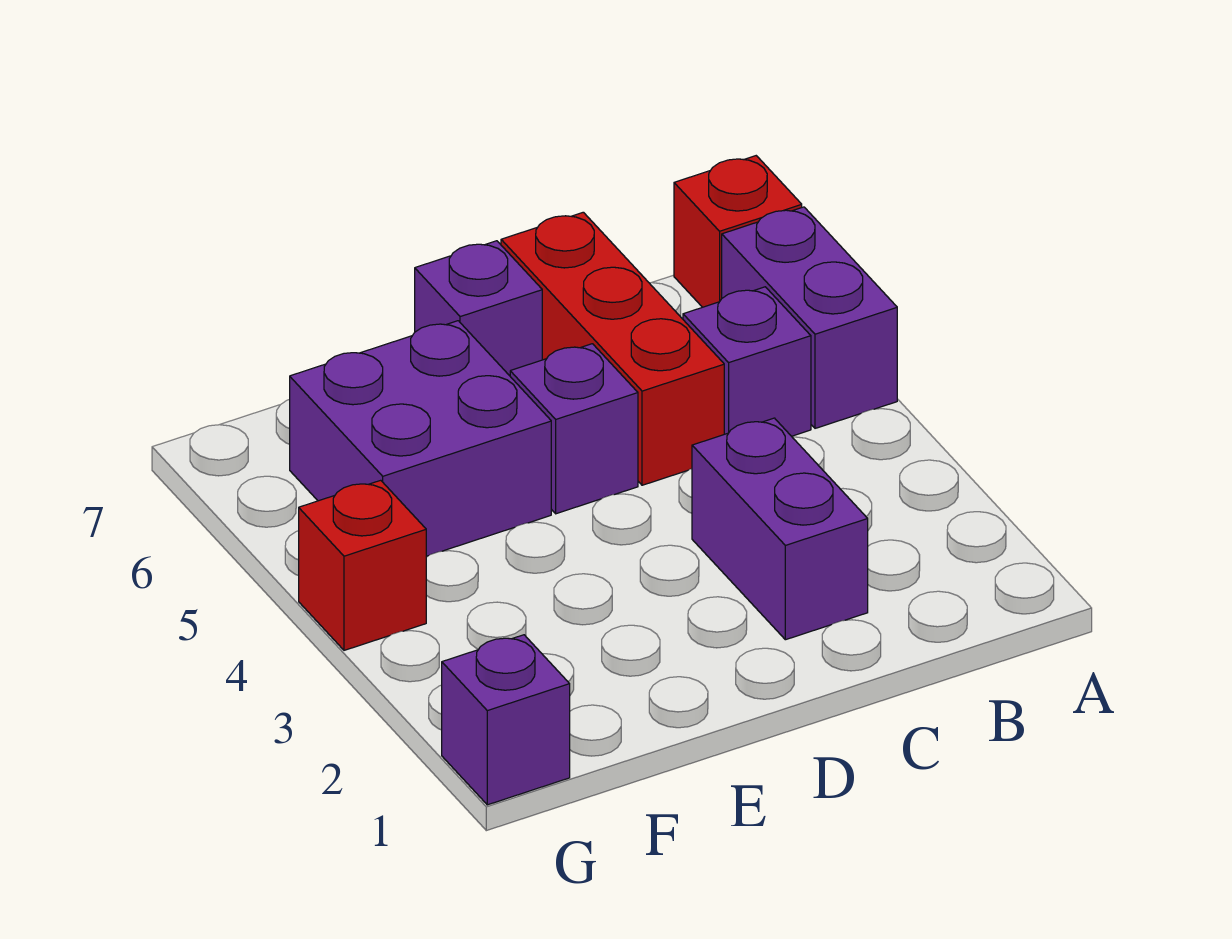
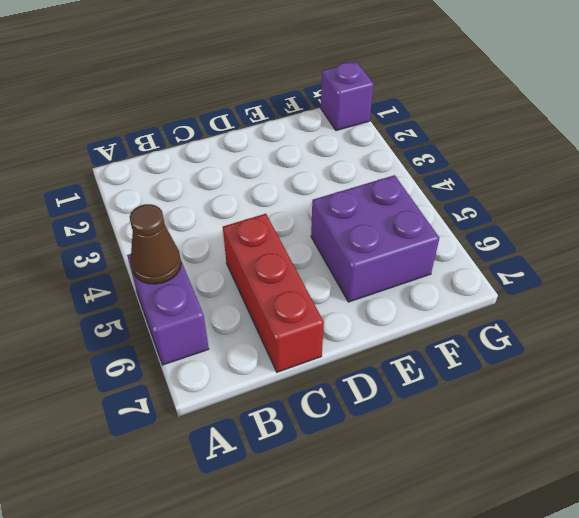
brown 1x1 cone [130,204,181,284] -> none
none -> red 1x1 brick [674,156,802,307]
none -> purple 1x1 brick [683,287,811,436]

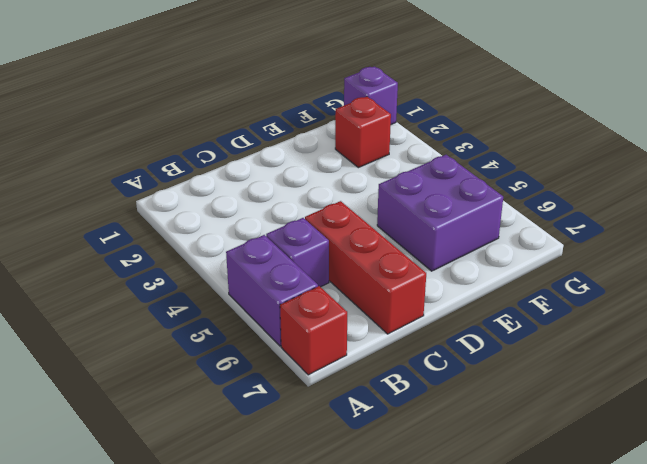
red 1x1 brick [335,97,391,168] -> red 1x1 brick moved to [299,480,426,650]
none -> purple 1x2 brick [692,418,868,640]
none -> purple 1x1 brick [510,344,638,514]

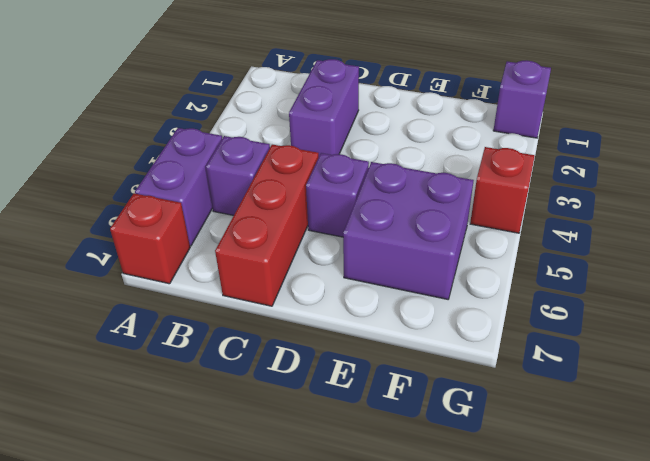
none -> purple 1x1 brick [415,241,542,376]

